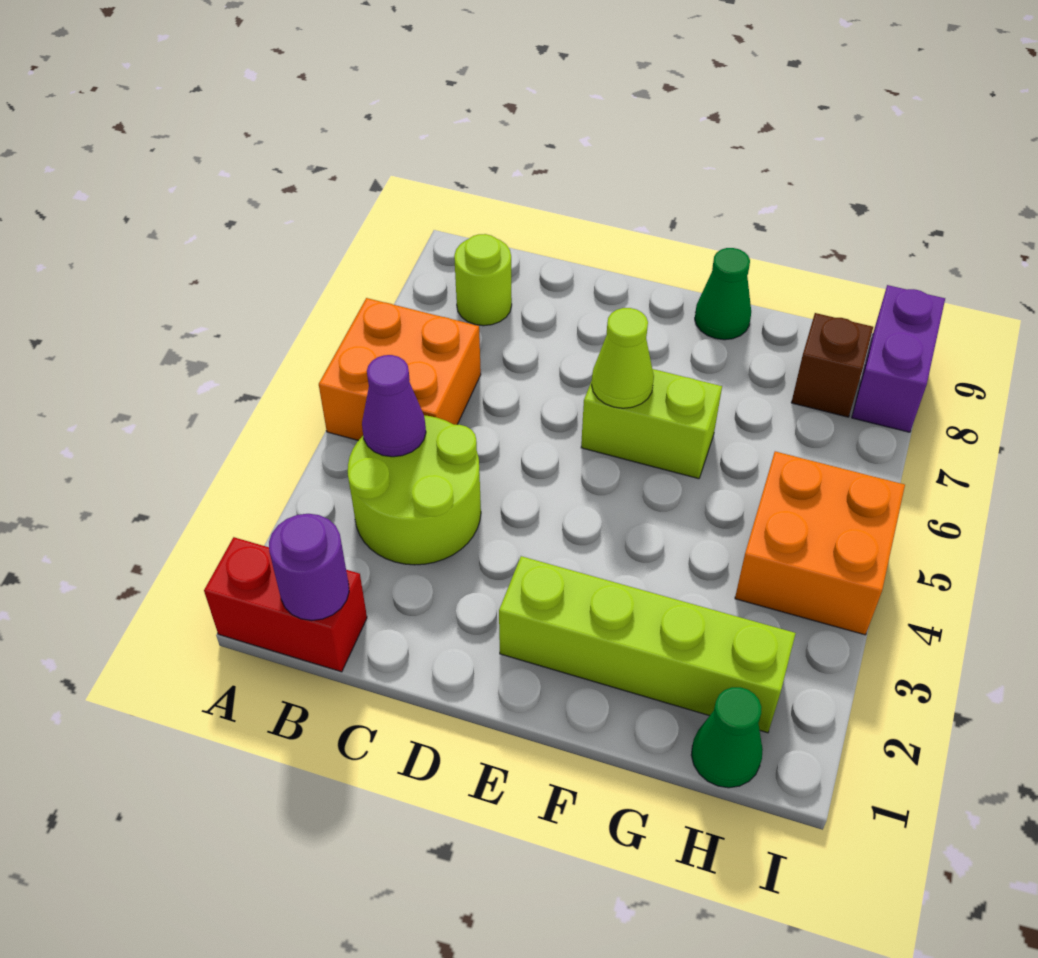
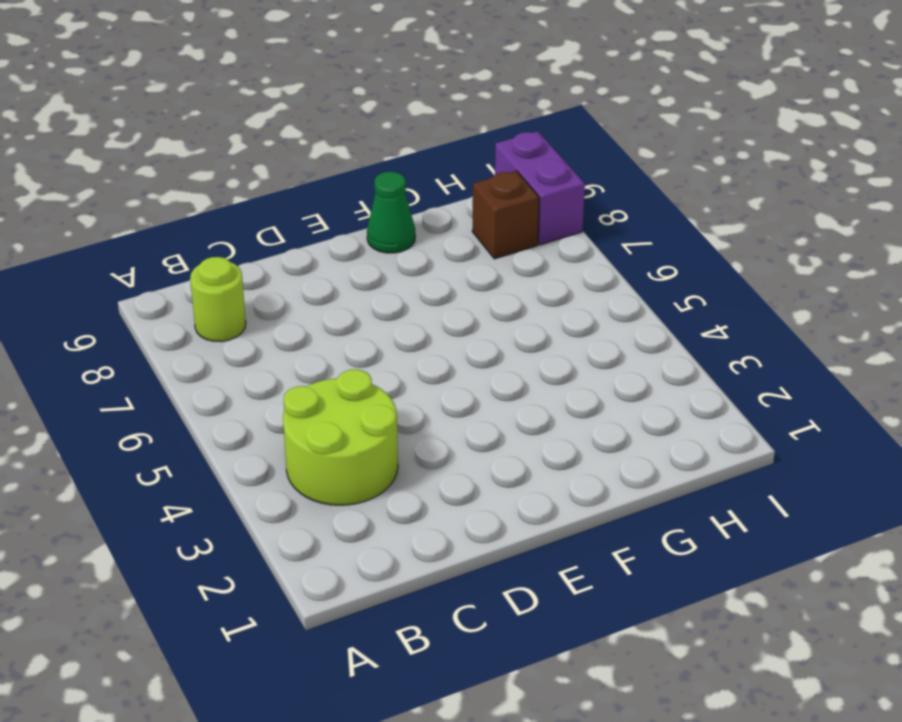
none -> red 1x2 brick [204,537,367,672]
none -> orange 2x2 brick [319,298,481,441]
none -> lime 1x4 brick [499,556,796,733]

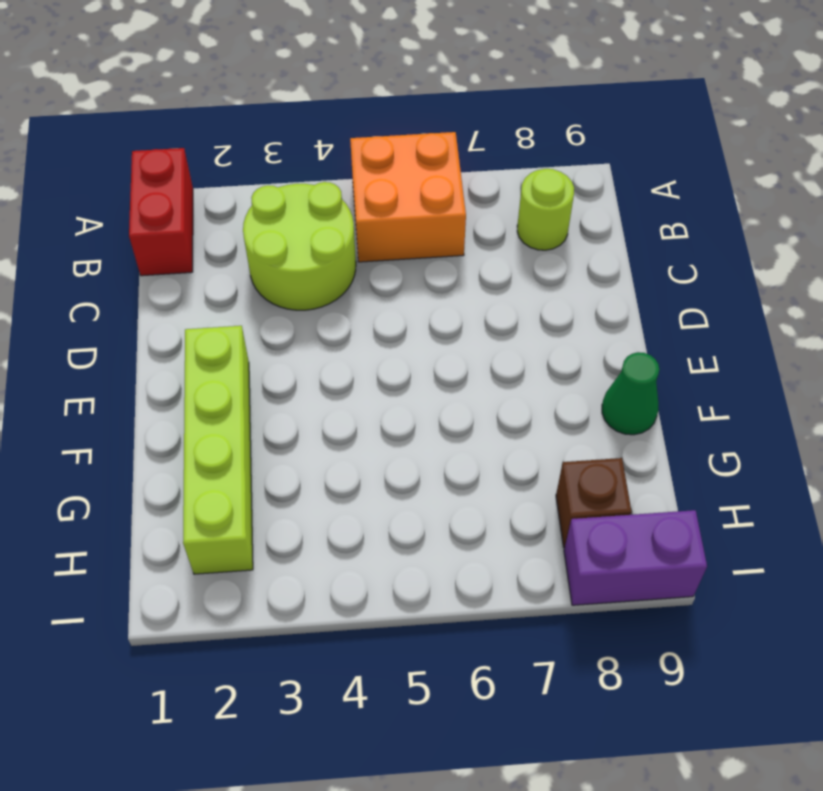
none -> lime 1x2 brick [581,369,722,479]
none -> green 1x1 cone [691,687,763,788]
none -> orange 2x2 brick [735,451,905,635]

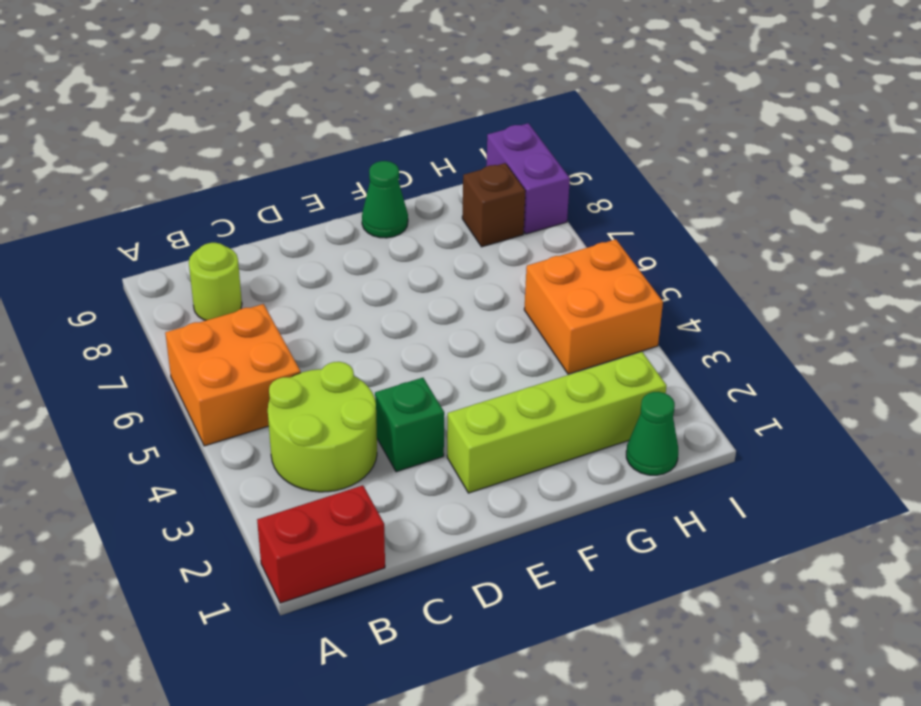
green 1x1 brick [375,378,444,472] -> none
none -> lime 1x2 brick [581,369,722,479]
none -> purple 1x1 round brick [269,514,349,621]
none -> purple 1x1 cone [362,355,426,457]

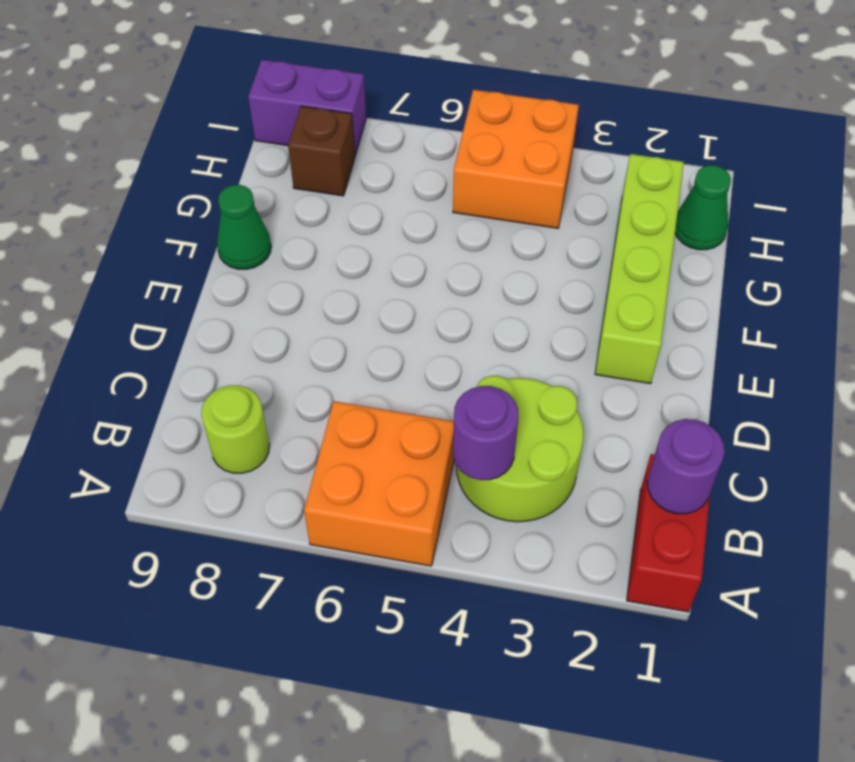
purple 1x1 round brick [453,386,518,480] -> purple 1x1 cone [362,355,426,457]
none -> lime 1x2 brick [581,369,722,479]
none -> lime 1x1 cone [592,308,654,408]

